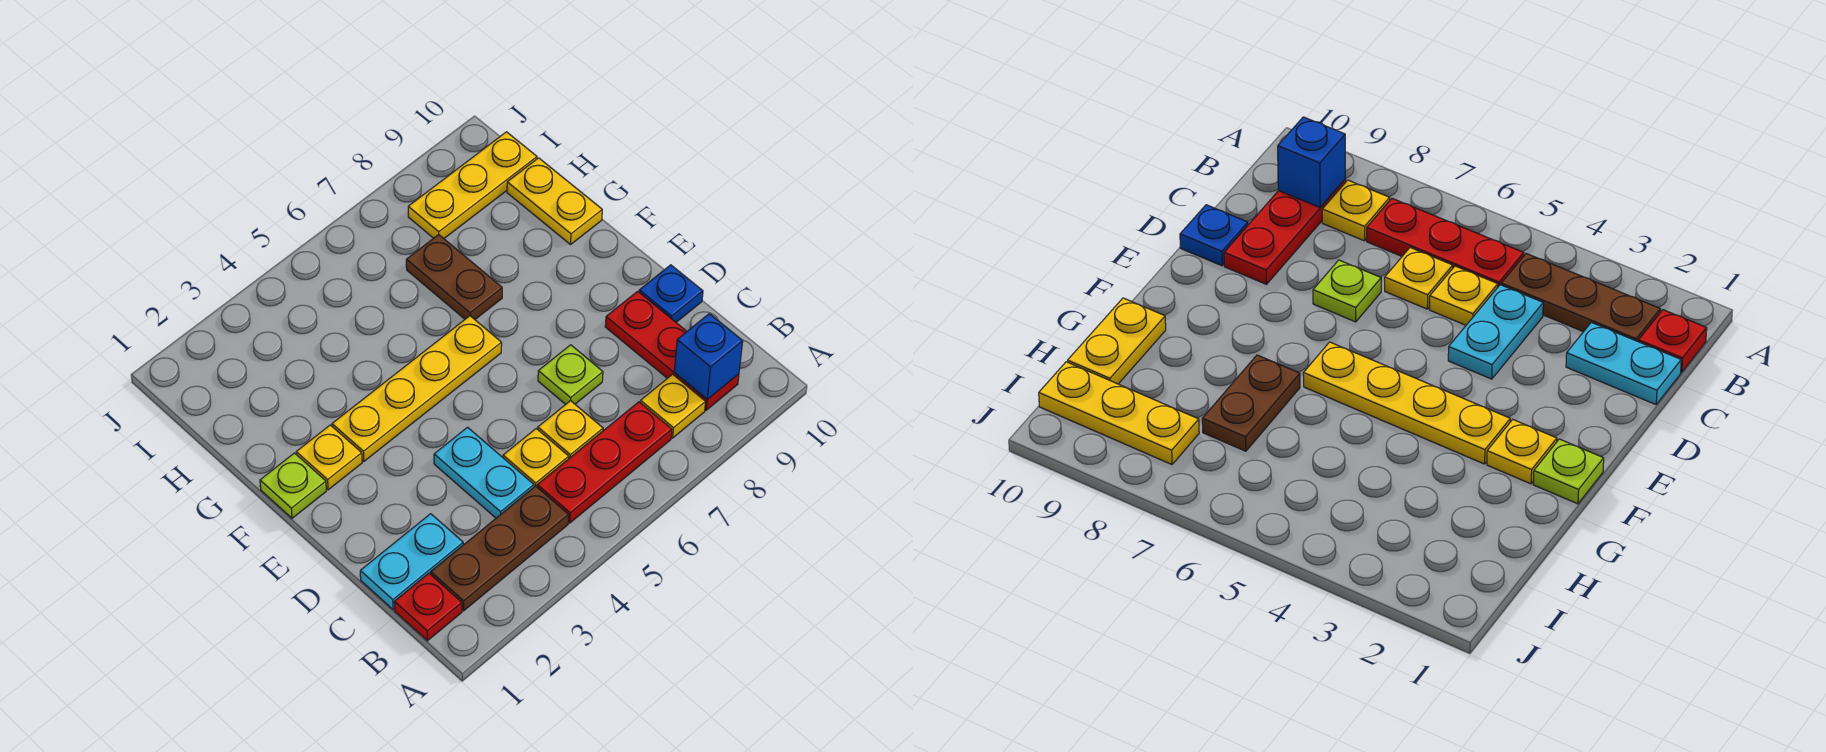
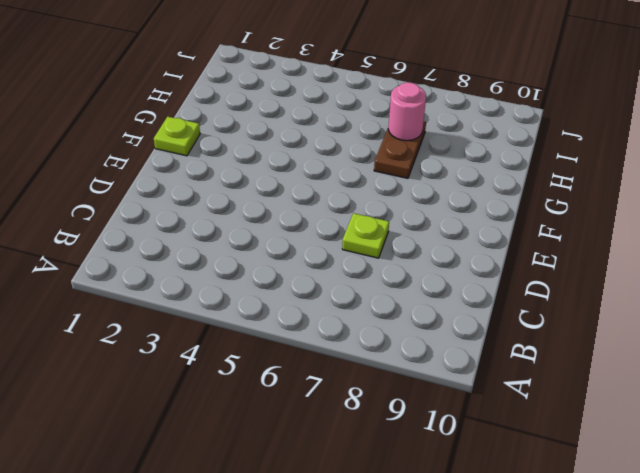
pink 1x1 round brick [388,82,426,141] -> none
none -> red 1x1 plate [394,573,462,641]
none -> brown 1x3 plate [431,486,569,611]
none -> red 1x3 plate [537,402,672,523]

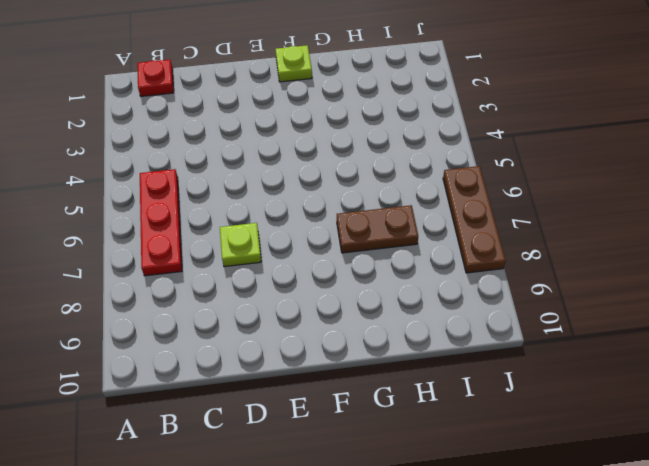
brown 1x3 plate [443,166,506,273] -> brown 1x3 plate moved to [431,486,569,611]
none -> yellow 1x1 plate [640,374,706,438]
none -> red 1x3 plate [605,291,739,410]
none -> cyan 1x2 plate [360,514,463,609]

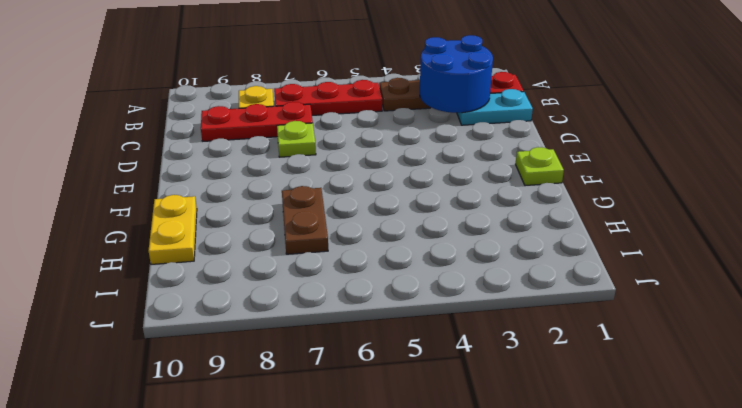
blue 2x2 round brick [420,35,493,113] -> none
red 1x3 plate [201,102,313,141] -> red 1x3 plate turned to [605,291,739,410]
none -> cyan 1x2 plate [434,427,534,518]
none -> yellow 1x1 plate [503,429,569,487]
none -> yellow 1x1 plate [538,401,603,458]

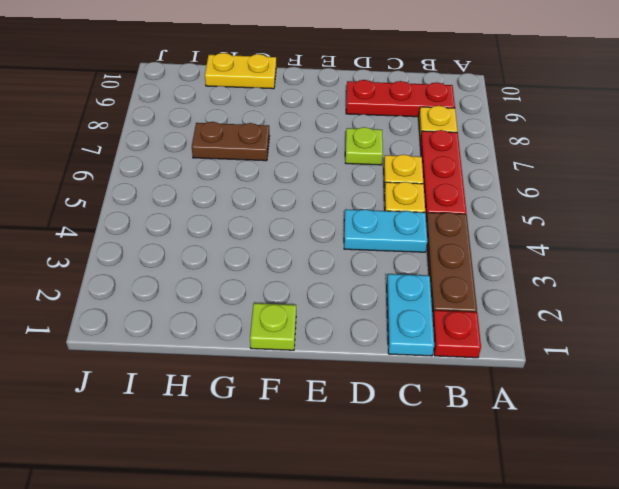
none -> blue 1x1 plate [639,265,703,322]
none -> yellow 1x1 plate [296,425,362,490]
none -> yellow 1x4 plate [332,316,502,461]

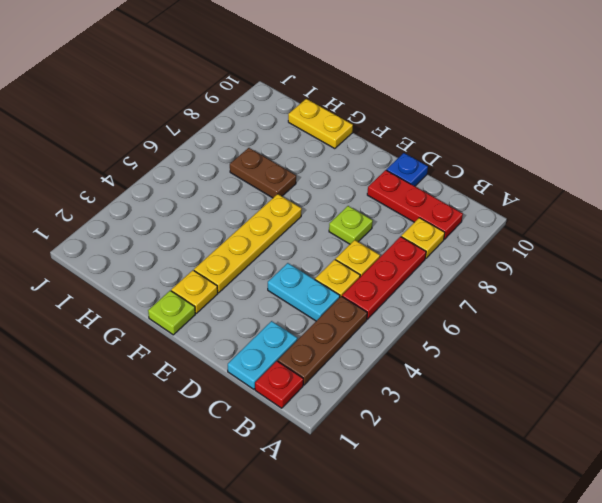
none -> yellow 1x3 plate [408,132,537,238]
none -> blue 1x1 brick [674,314,743,400]

